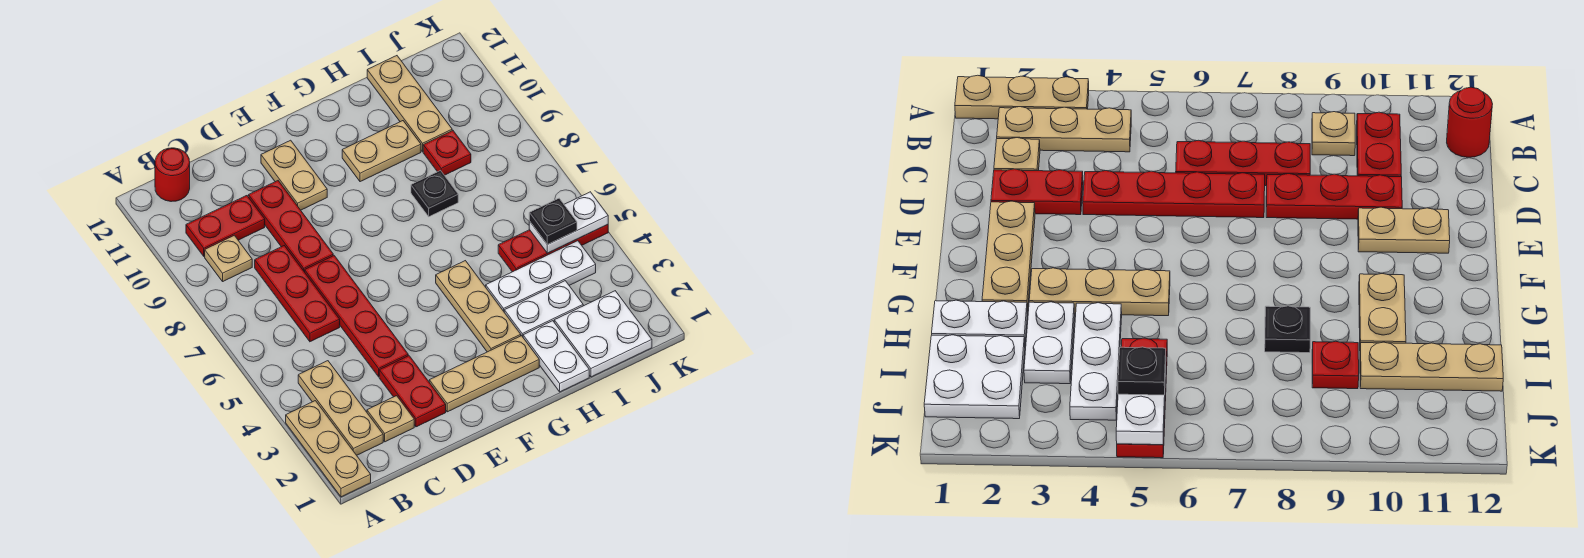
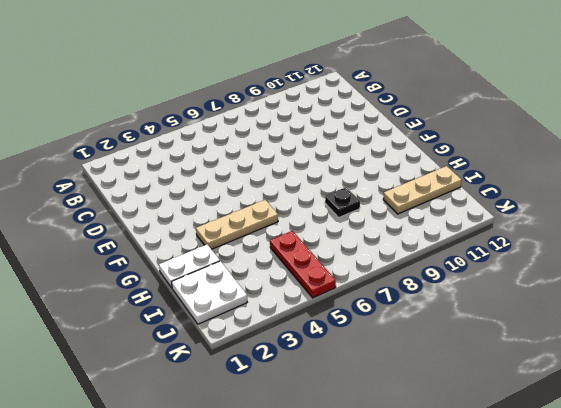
none -> tan 1x3 plate [286,401,371,497]
none -> tan 1x3 plate [298,361,383,455]
none -> tan 1x1 plate [205,235,252,281]

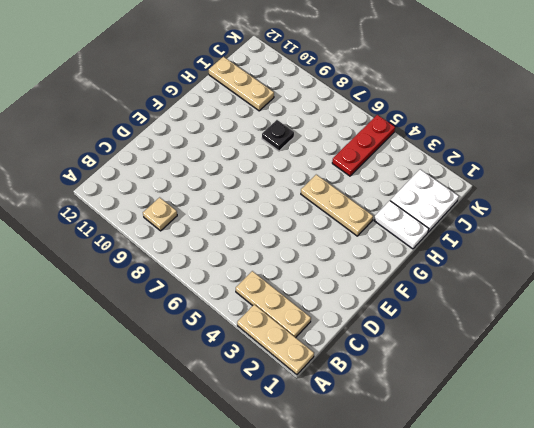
none -> red 1x2 plate [186,196,265,256]
none -> red 1x1 round brick [155,148,190,202]
none -> tan 1x1 plate [367,396,414,442]

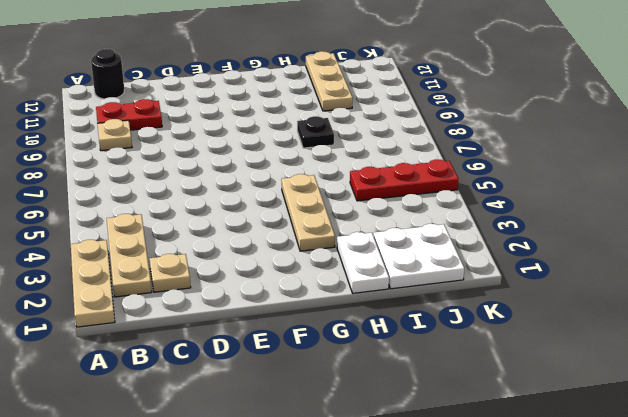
black 1x1 round brick [91,49,124,99] -> red 1x1 round brick [155,148,190,202]
none -> red 1x3 plate [255,246,340,342]
none -> red 1x2 plate [379,356,446,427]
none -> red 1x4 plate [305,256,408,377]

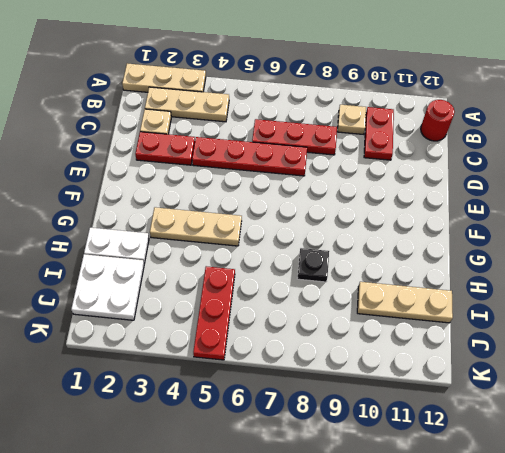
none -> red 1x3 plate [248,181,333,272]
none -> tan 1x3 plate [429,336,539,412]
none -> tan 1x2 plate [261,140,327,210]

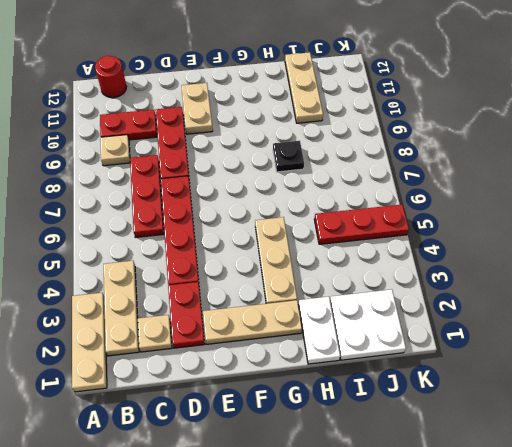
none -> tan 1x2 plate [342,121,421,182]
none -> white 1x2 plate [504,281,583,337]
none -> white 1x3 plate [486,241,596,311]

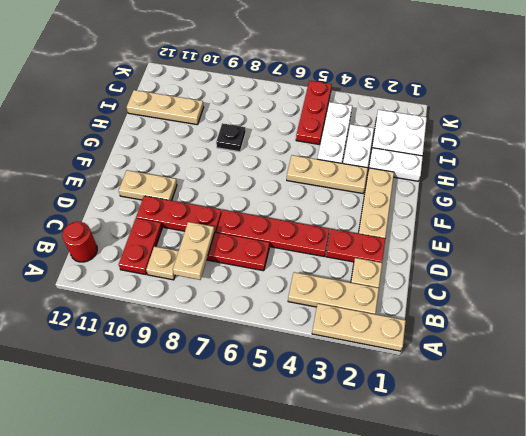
tan 1x2 plate [173,222,215,280] -> tan 1x2 plate moved to [342,121,421,182]
none -> red 1x1 plate [423,131,471,175]
none -> white 1x2 plate [529,192,608,253]
none -> black 1x1 plate [529,198,577,245]

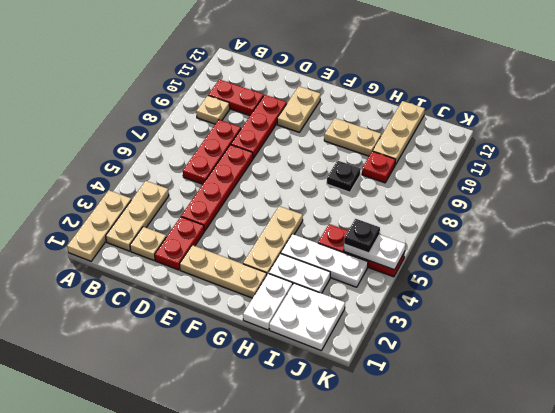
none -> red 1x1 round brick [155,148,190,202]

